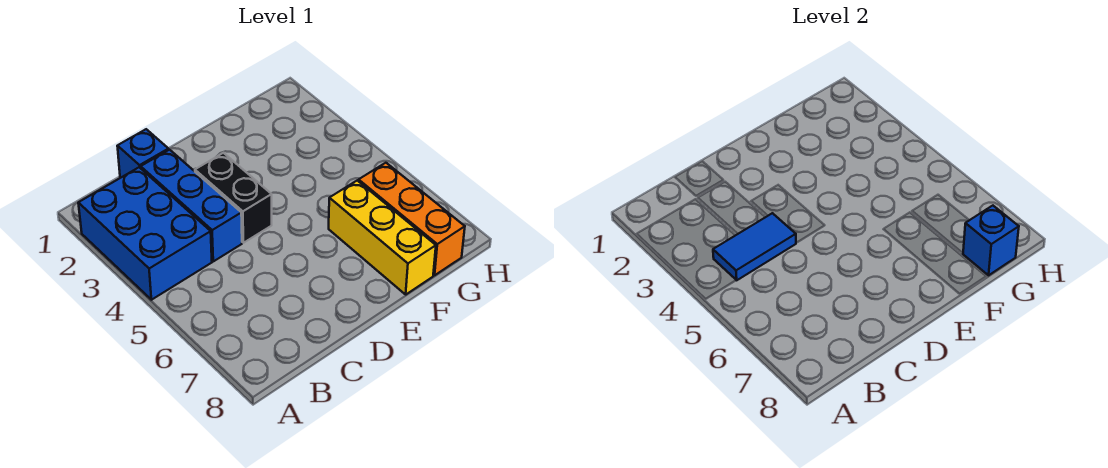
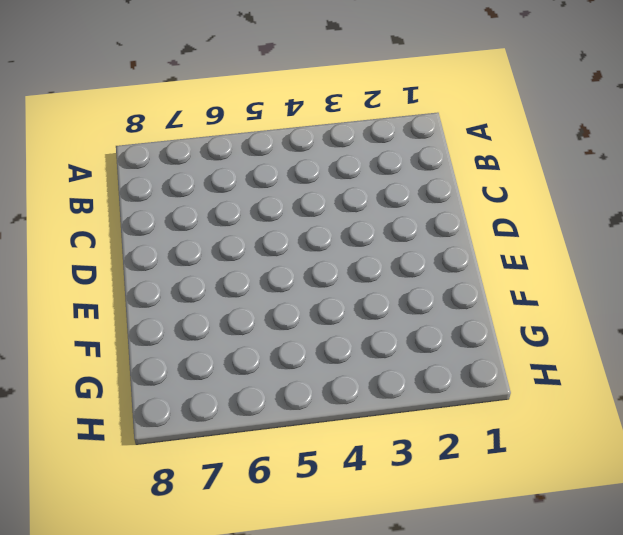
none -> blue 2x3 brick [78,167,212,300]
none -> blue 1x1 brick [117,129,169,177]

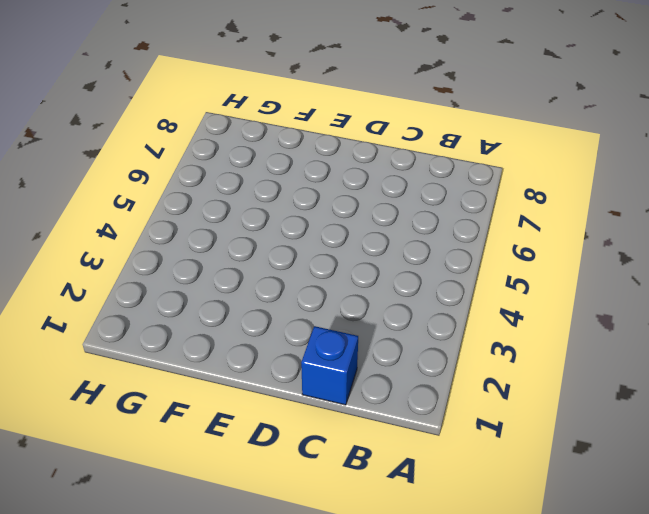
none -> blue 2x3 brick [78,167,212,300]
none -> blue 1x3 brick [141,150,242,261]

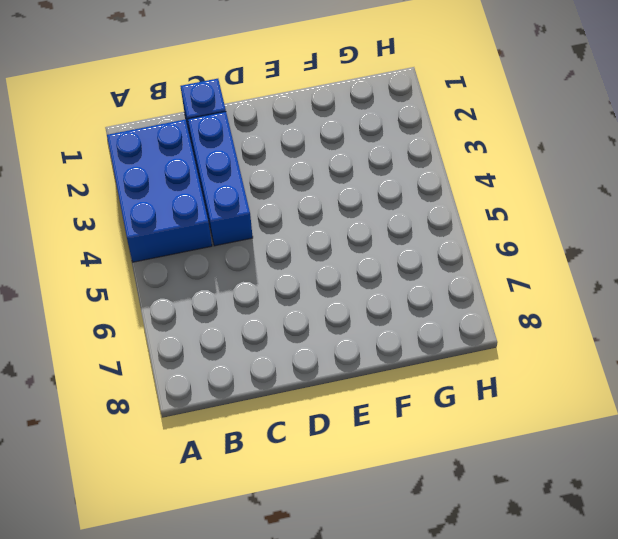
none -> black 1x2 brick [195,153,272,243]
none -> yellow 1x3 brick [329,181,436,294]

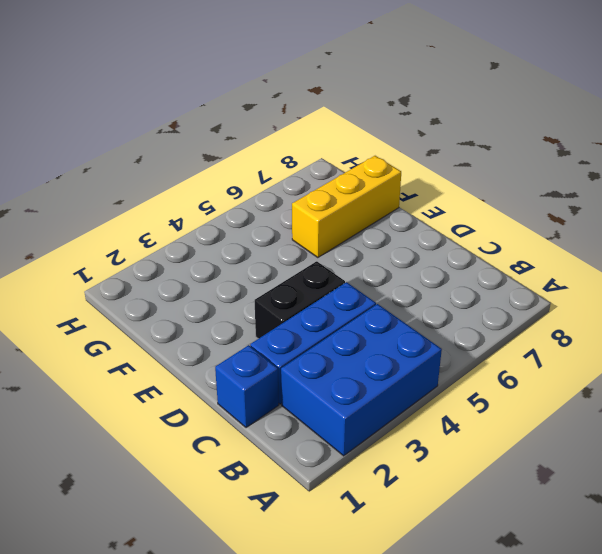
none -> orange 1x3 brick [359,163,465,275]
none -> blue 1x2 tile [713,213,796,280]

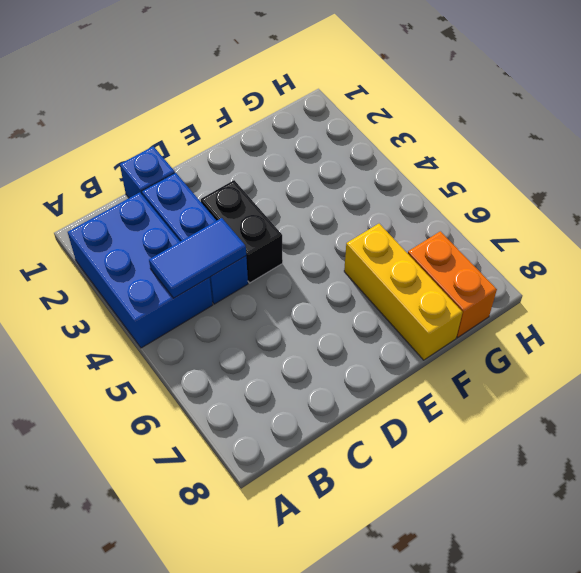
orange 1x2 brick [408,231,497,338] -> orange 1x3 brick [359,163,465,275]
none -> blue 1x1 brick [963,206,1019,275]

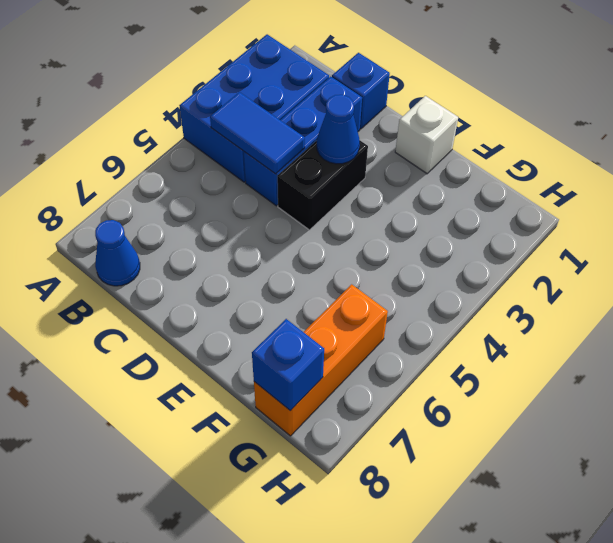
blue 1x1 cone [95,220,140,286] -> none
blue 1x1 cone [317,95,360,164] -> none
white 1x1 brick [395,96,458,174] -> none
none -> yellow 1x3 brick [329,181,436,294]

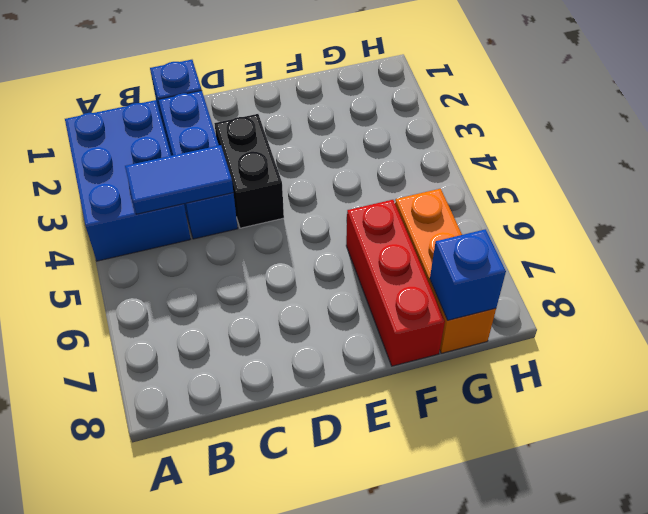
red 1x3 brick [346,200,445,366] -> yellow 1x3 brick [329,181,436,294]

